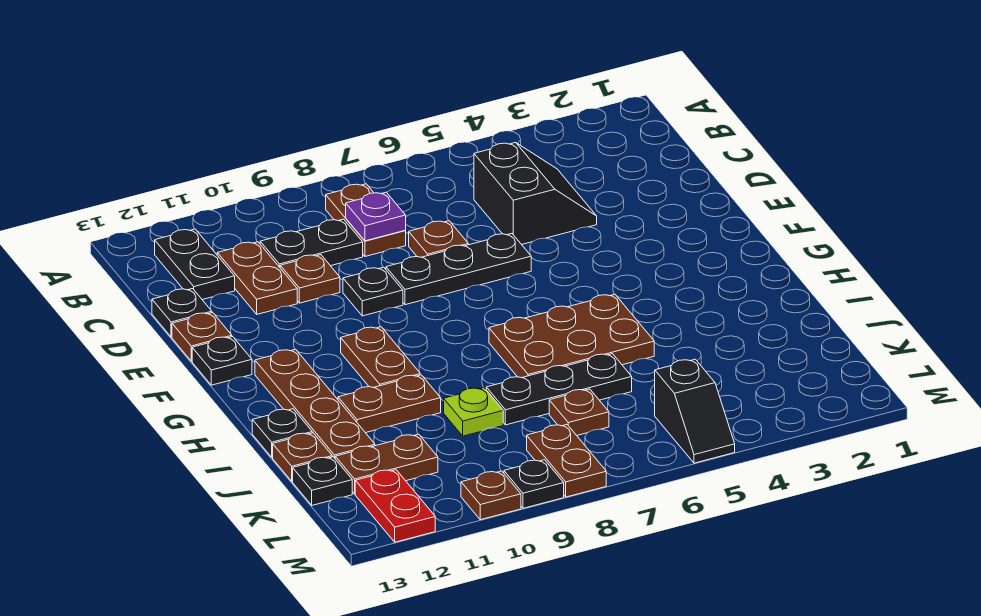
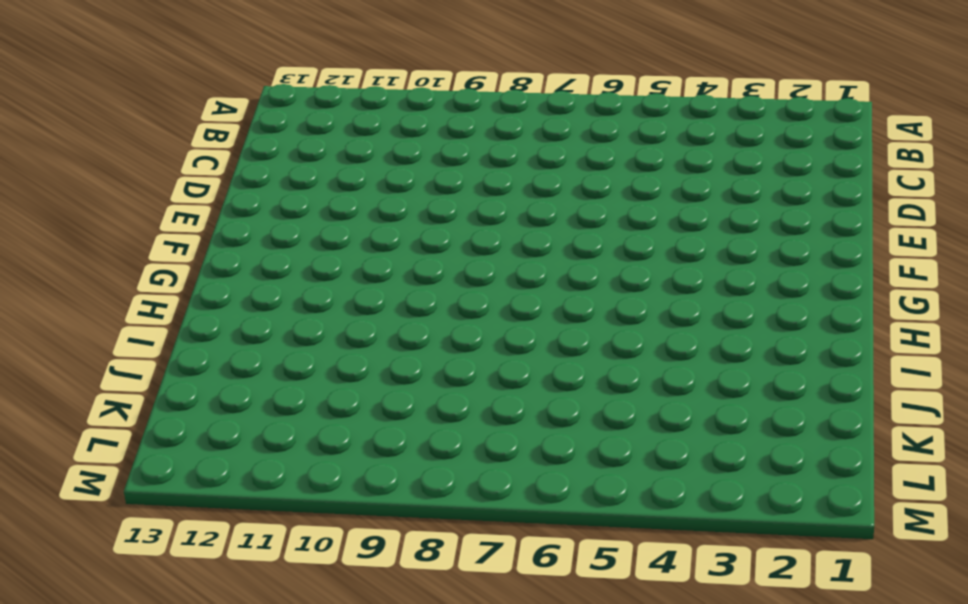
none -> brown 1x2 plate [326,184,406,256]
none -> black 1x2 plate [155,229,235,300]
none -> black 2x2 slope [474,142,597,245]

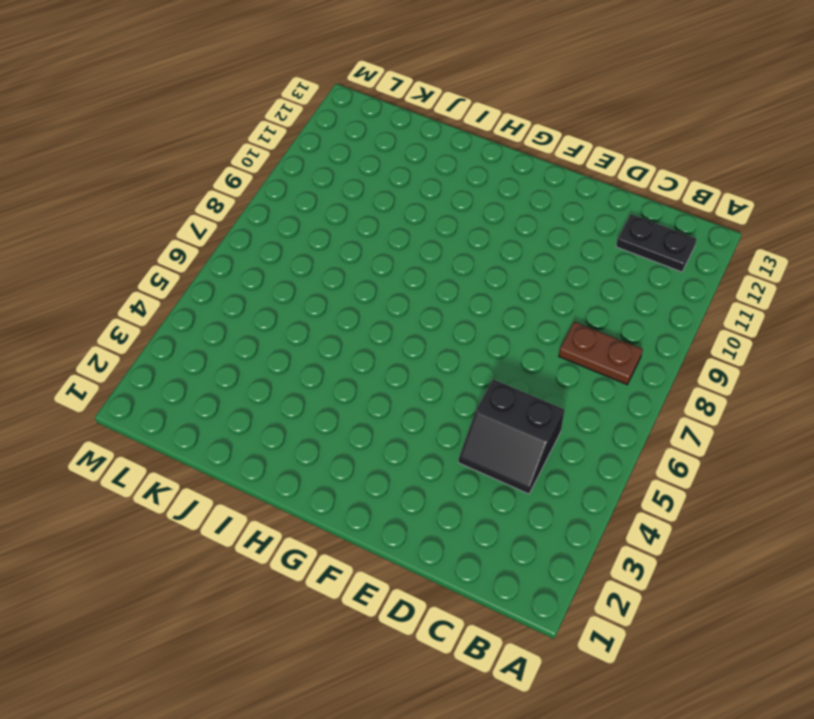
none -> black 1x2 plate [260,219,363,267]
none -> brown 1x2 plate [217,242,297,314]
none -> brown 1x1 plate [409,221,468,257]

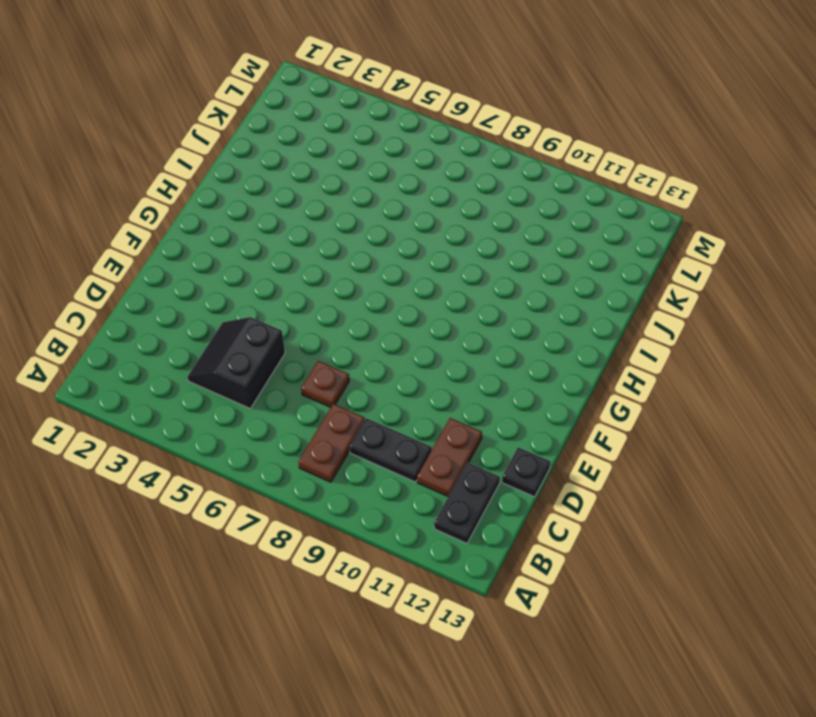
none -> brown 1x1 plate [280,255,340,303]
none -> black 1x3 plate [386,234,531,305]
none -> black 1x1 plate [343,267,403,316]

